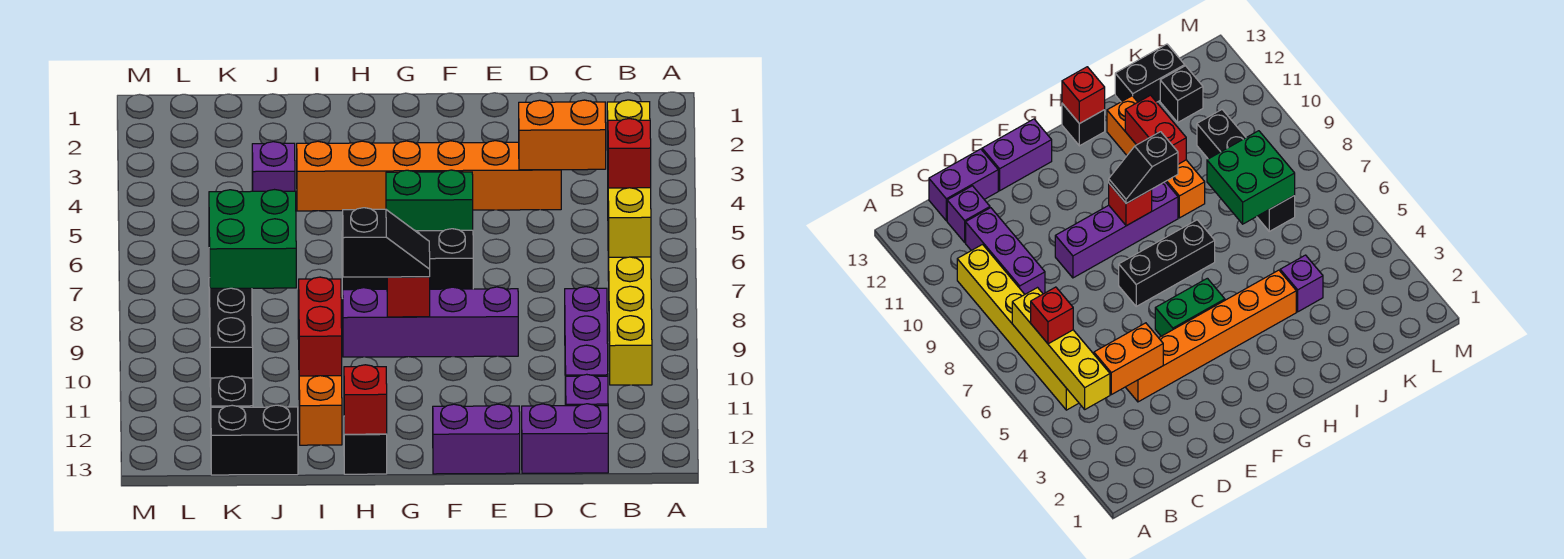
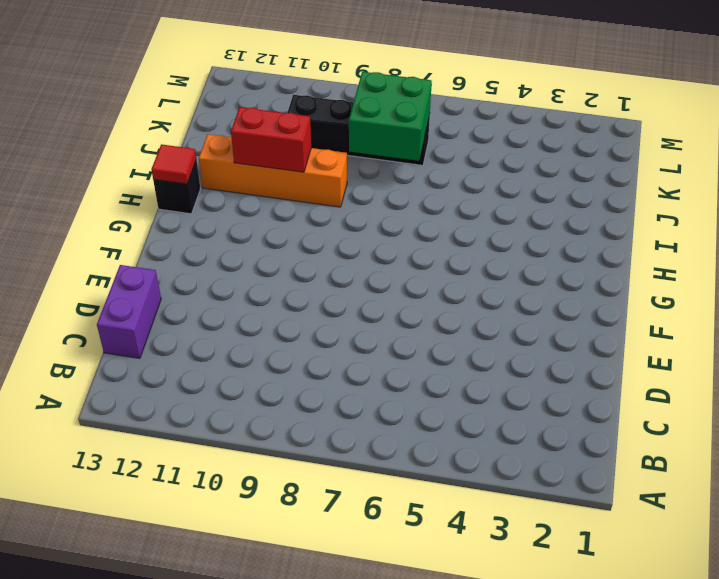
red 1x1 tile [151,144,196,184] -> red 1x1 brick [344,365,387,434]
none -> yellow 1x6 brick [608,241,652,385]
none -> purple 1x3 brick [565,287,608,405]
none -> purple 1x1 brick [566,374,608,406]

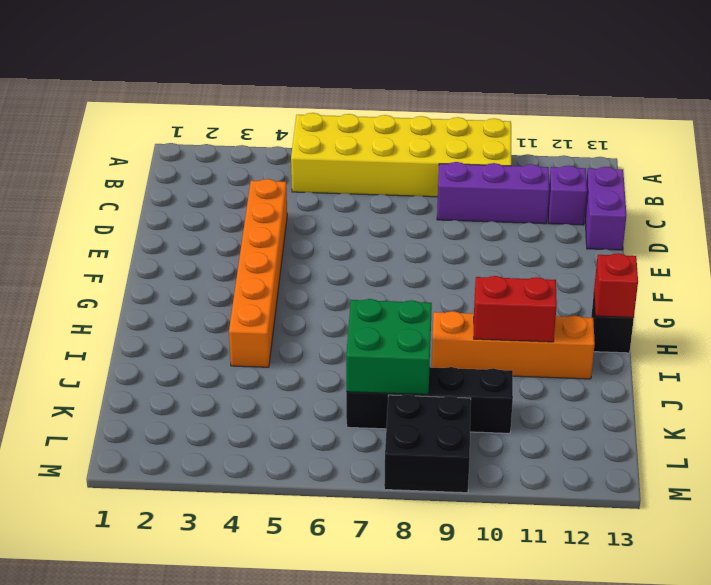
yellow 2x6 brick [291,113,511,197] -> yellow 1x6 brick [608,241,652,385]
black 2x2 brick [384,395,471,493] -> none
none -> purple 1x4 brick [343,287,518,357]
none -> purple 1x2 brick [433,404,520,474]
none -> green 1x2 brick [386,170,473,231]

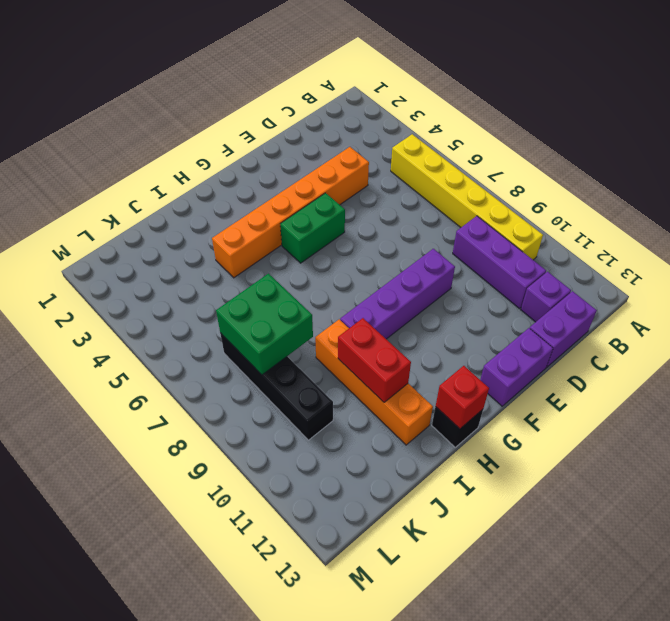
none -> black 1x3 brick [342,229,473,298]
none -> purple 1x1 brick [252,142,295,191]
none -> black 1x2 brick [211,405,298,475]

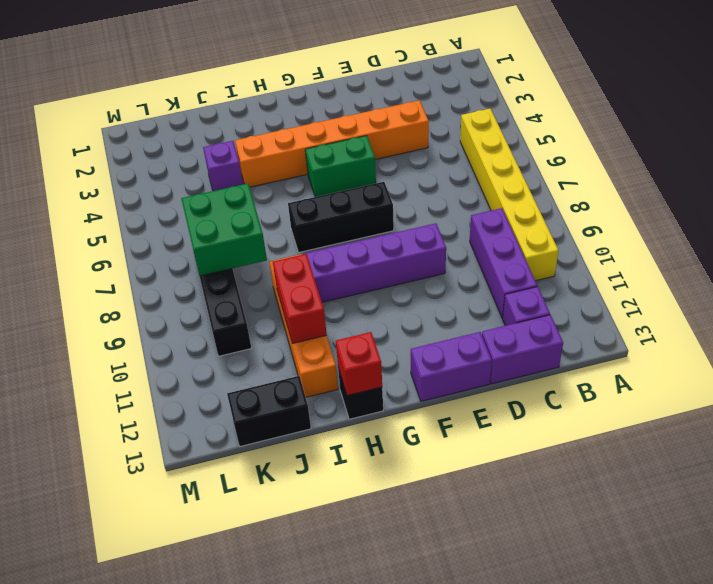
none -> black 1x1 brick [211,376,253,407]
none -> yellow 1x4 brick [607,100,651,257]
none -> orange 1x2 brick [519,100,606,170]

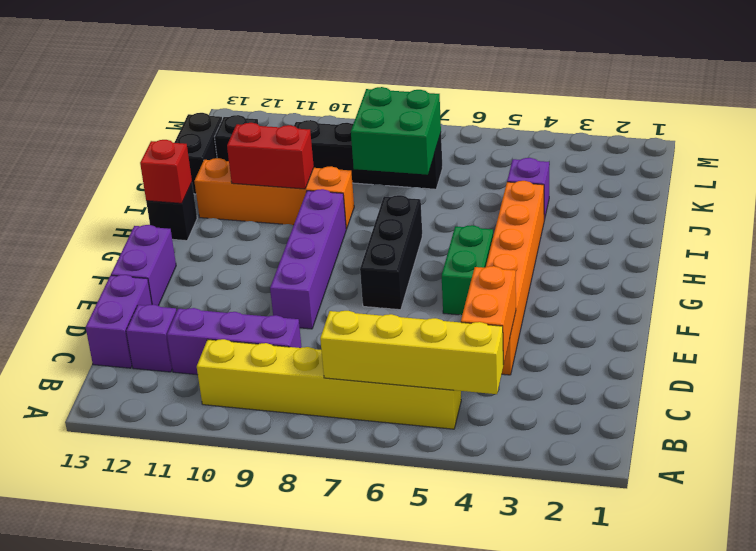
none -> red 1x1 brick [387,277,430,317]
none -> red 1x1 brick [608,119,651,188]
none -> black 1x2 slope [343,208,430,277]

